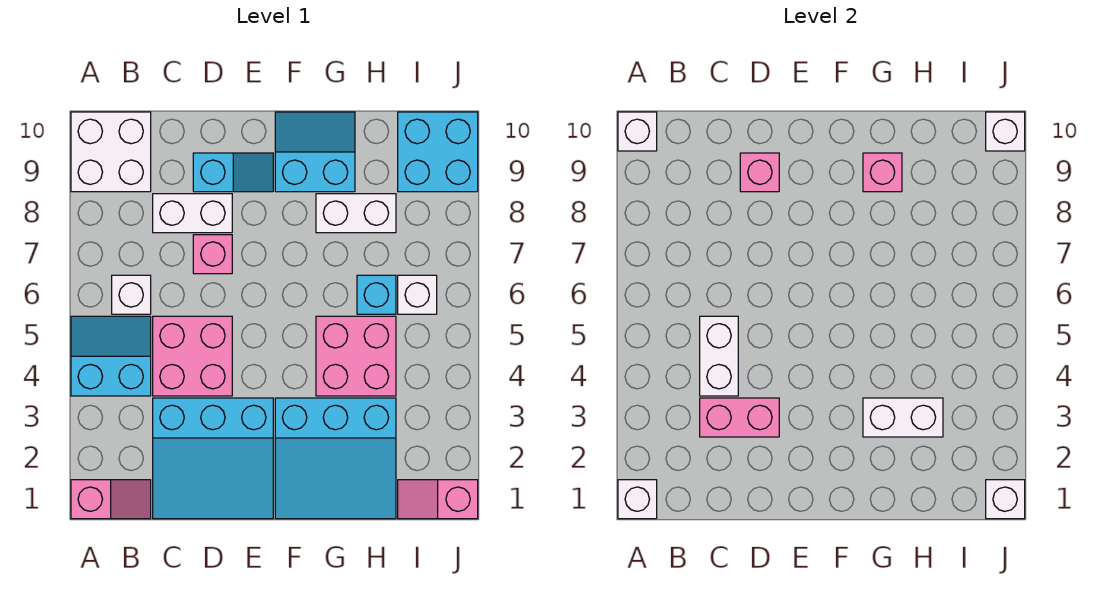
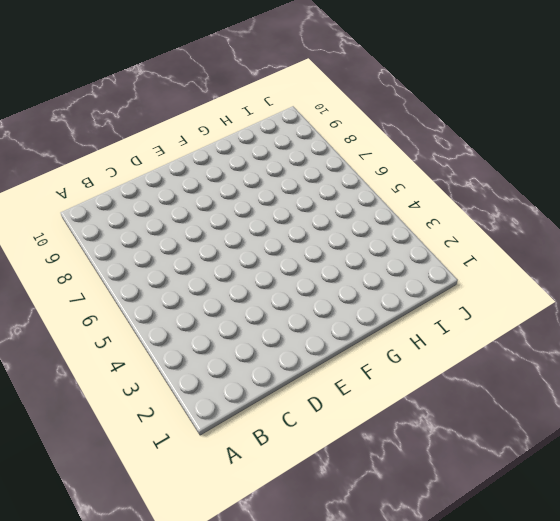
none -> pink 1x2 slope [71,480,151,519]
none -> cyan 2x2 slope [71,316,151,396]
none -> white 2x2 brick [71,112,151,192]

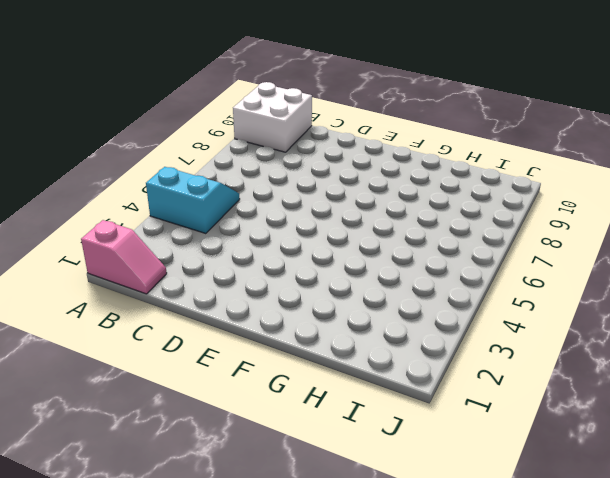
none -> white 1x1 brick [112,275,151,314]
none -> cyan 3x3 slope [153,398,273,519]
none -> pink 2x2 brick [153,316,232,396]

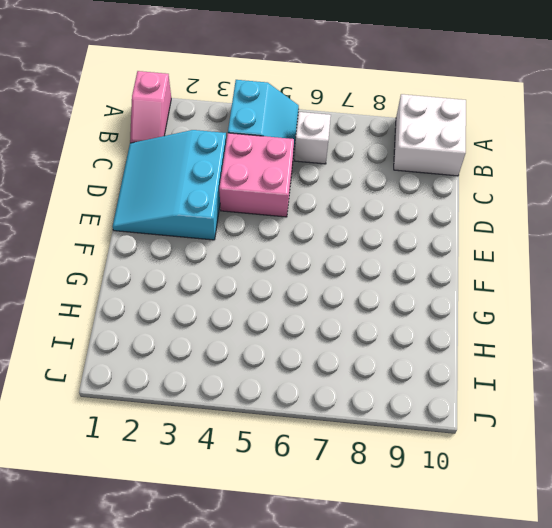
none -> white 1x2 brick [153,194,232,233]
none -> pink 1x1 brick [193,235,232,274]
none -> cyan 1x2 slope [193,153,273,192]

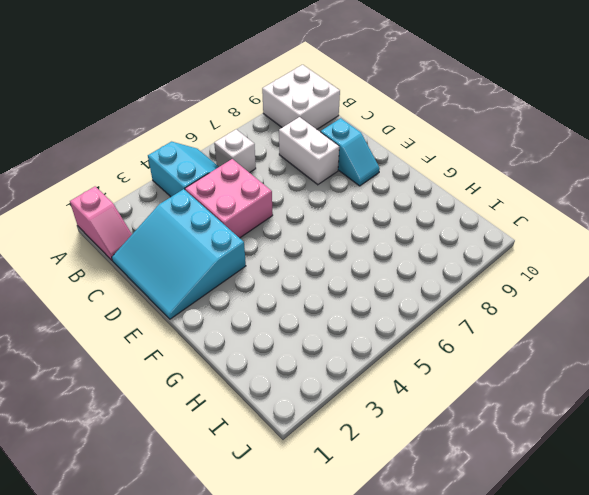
none -> pink 1x1 brick [193,235,232,274]
none -> cyan 3x3 slope [275,398,396,519]
none -> cyan 2x2 slope [275,112,355,192]

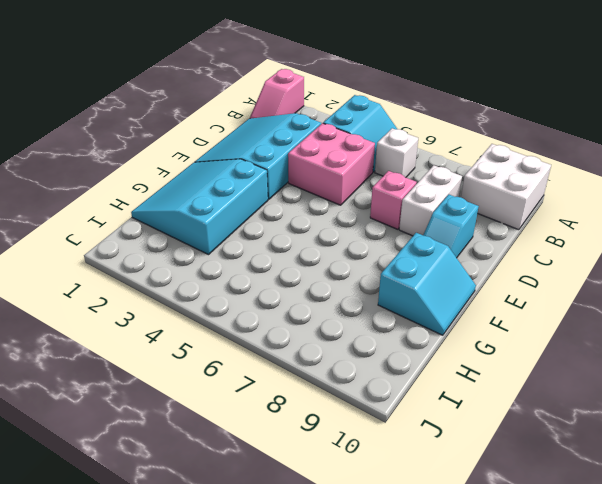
none -> pink 2x2 brick [316,316,396,396]
none -> white 1x2 brick [316,194,396,233]
none -> cyan 1x1 brick [357,275,396,314]

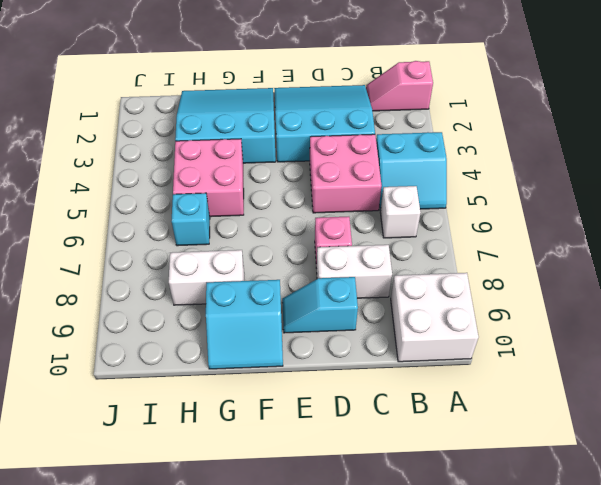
none -> pink 1x2 slope [398,480,478,519]
none -> white 1x1 brick [398,275,437,314]
none -> cyan 2x2 brick [398,112,478,192]

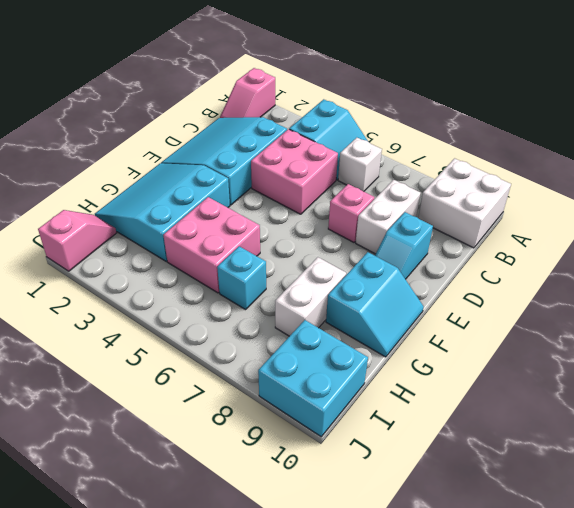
none -> white 1x1 brick [398,275,437,314]
none -> white 1x1 brick [618,480,657,519]
none -> white 1x1 brick [618,112,657,151]

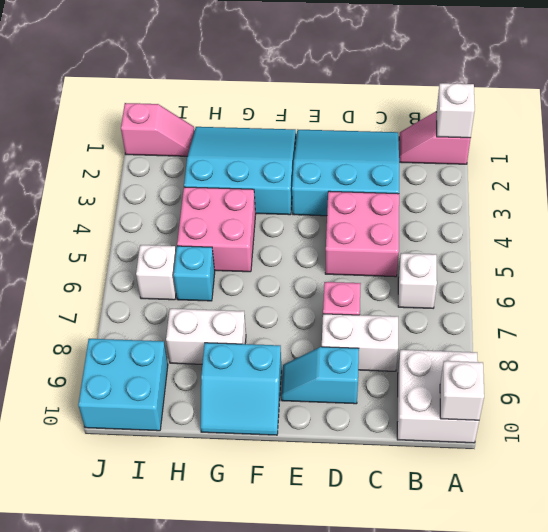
none -> cyan 2x2 slope [71,316,151,396]
none -> pink 1x2 brick [700,398,779,437]
none -> white 1x2 brick [700,316,738,396]

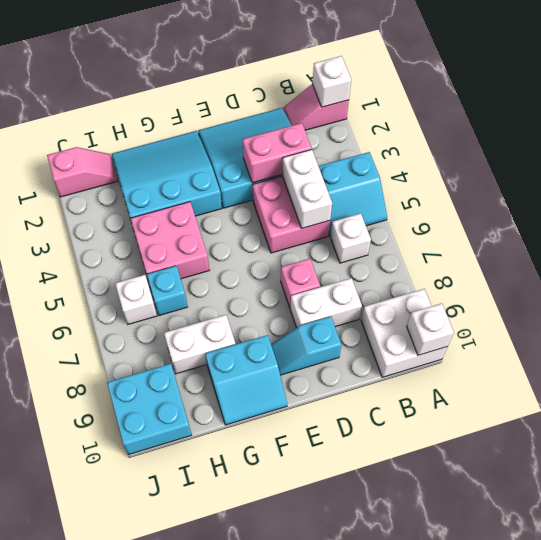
none -> pink 1x1 brick [740,153,779,192]
none -> white 1x2 brick [863,398,943,437]
none -> pink 1x1 brick [863,153,902,192]

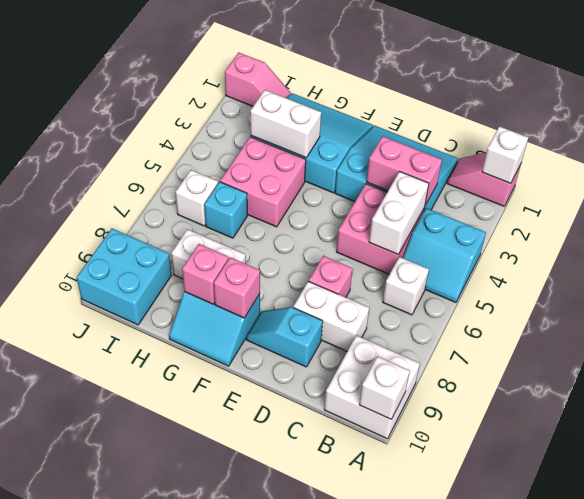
pink 1x1 brick [214,257,260,318] -> pink 1x1 brick moved to [740,153,779,192]
none -> white 1x1 brick [986,480,1025,519]
none -> white 1x1 brick [986,112,1025,151]

